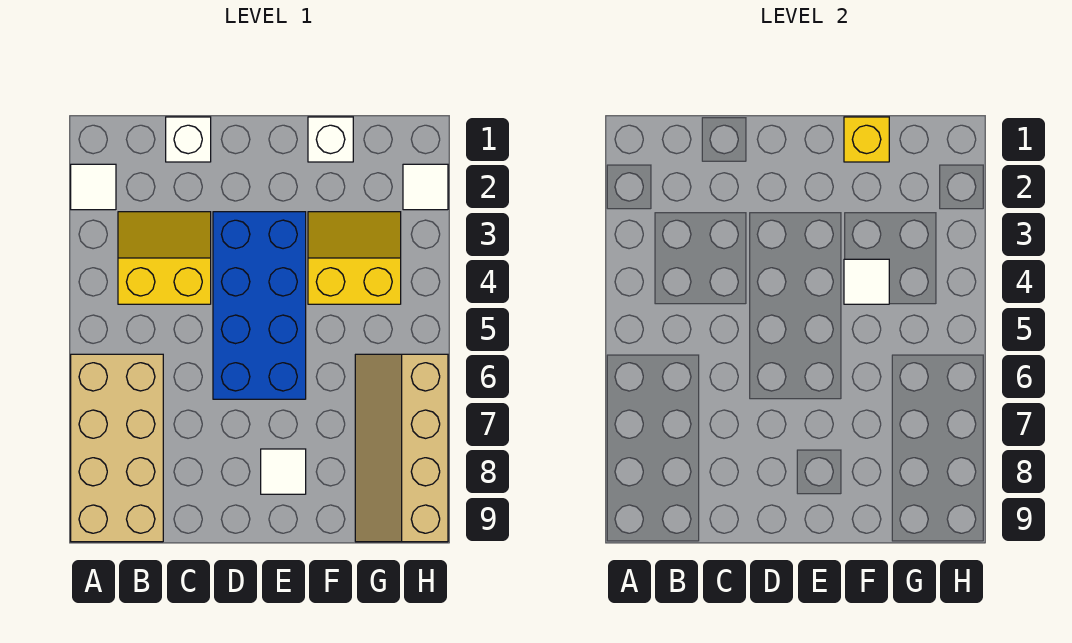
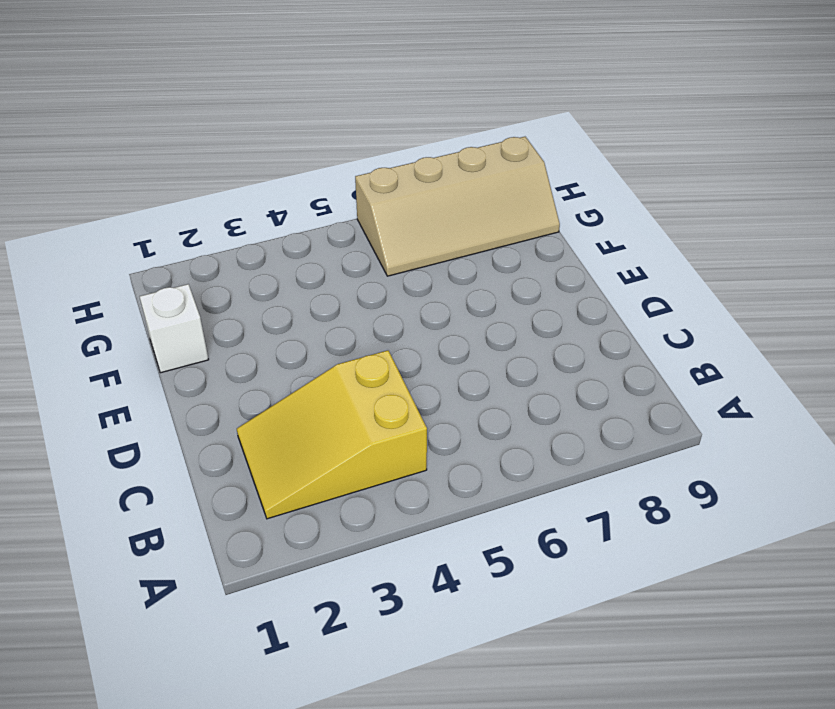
yellow 2x3 slope [237,350,427,519] -> yellow 2x2 slope [118,212,211,304]
none -> white 1x1 tile [71,164,116,210]
none -> tan 2x4 brick [71,354,163,542]
none -> white 1x1 brick [166,117,211,162]

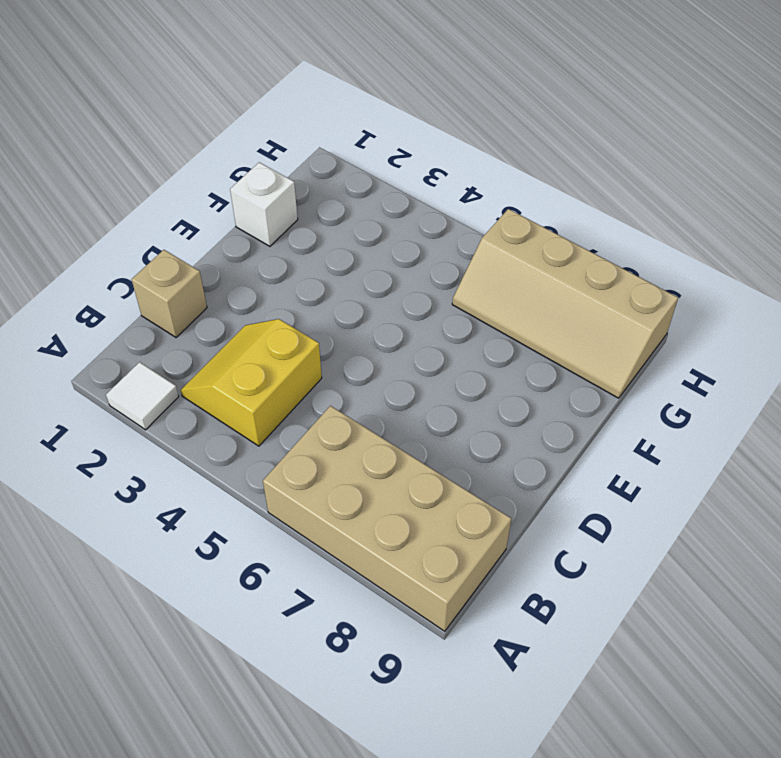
tan 1x1 brick [132,250,207,338] -> white 1x1 brick [166,117,211,162]
none -> blue 2x4 brick [213,212,306,399]
none -> white 1x1 tile [261,449,306,494]
none -> yellow 2x2 slope [308,212,401,304]

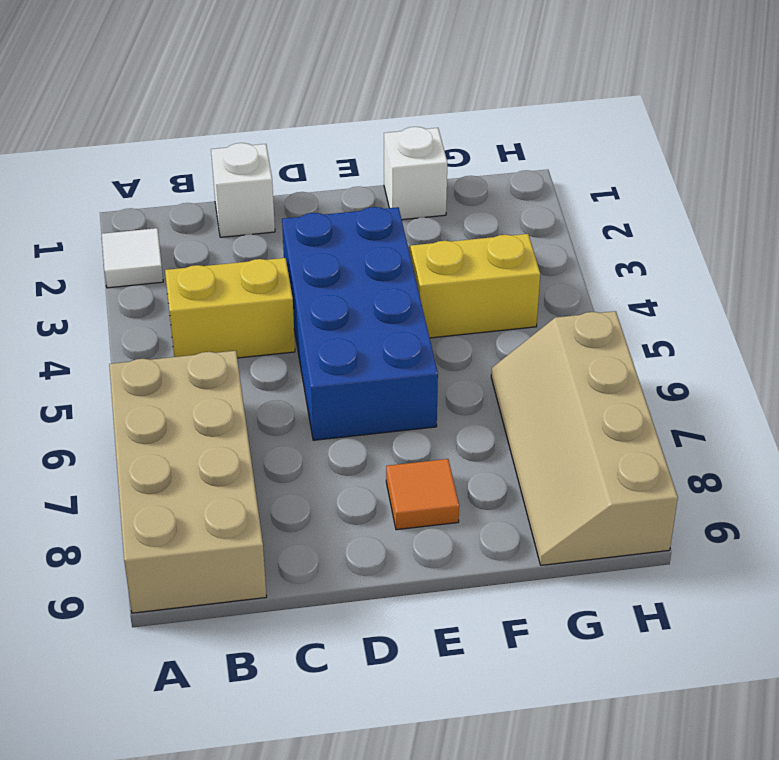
orange 1x1 tile [386,459,459,530] -> white 1x1 tile [261,449,306,494]
none -> white 1x1 tile [403,164,448,210]
none -> yellow 1x1 brick [844,117,889,162]
none -> white 1x1 tile [844,259,889,304]

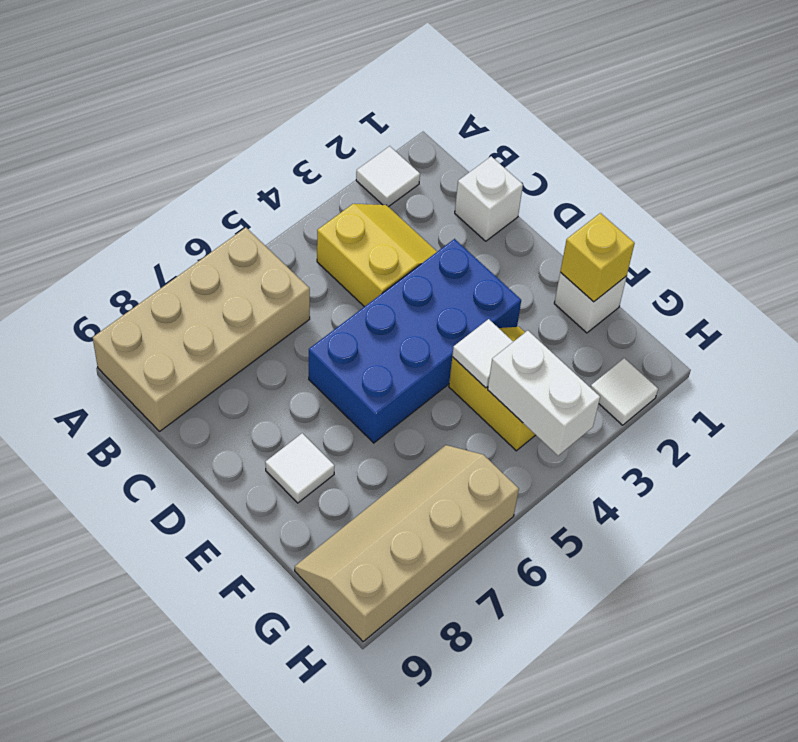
white 1x2 brick [488,331,600,456] -> none

